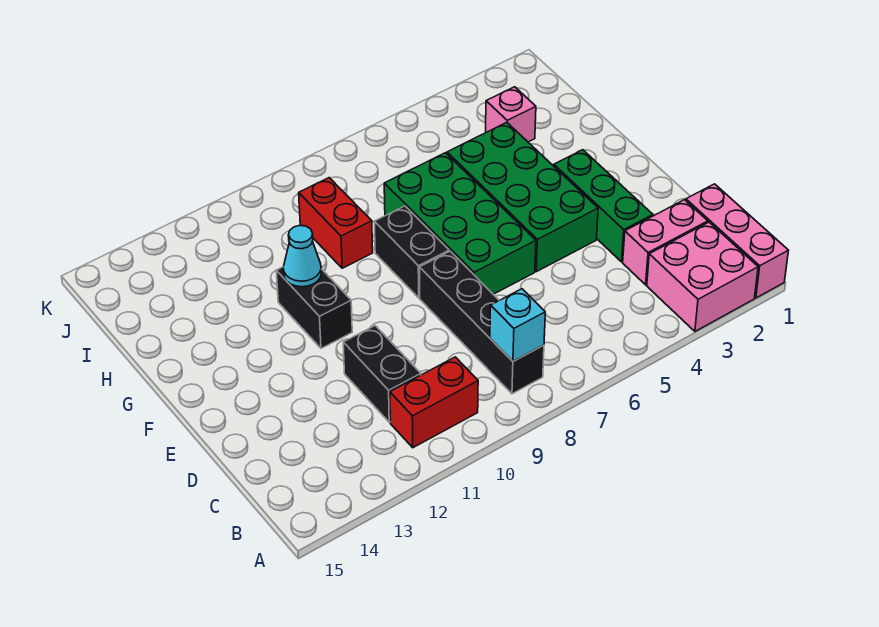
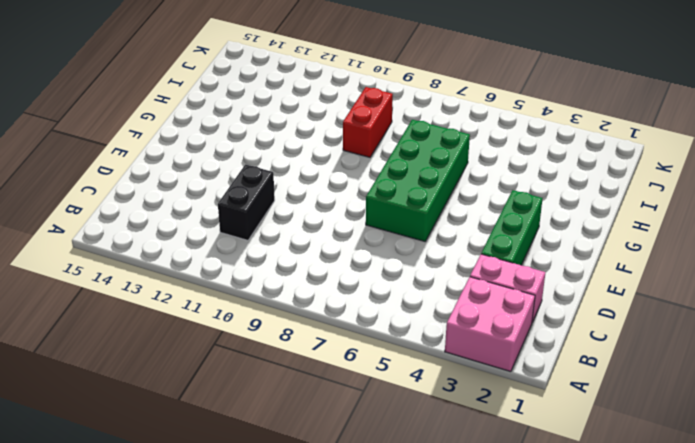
none -> pink 1x3 brick [686,184,789,298]
none -> black 1x4 brick [420,251,544,394]
none -> red 1x2 brick [390,357,478,448]

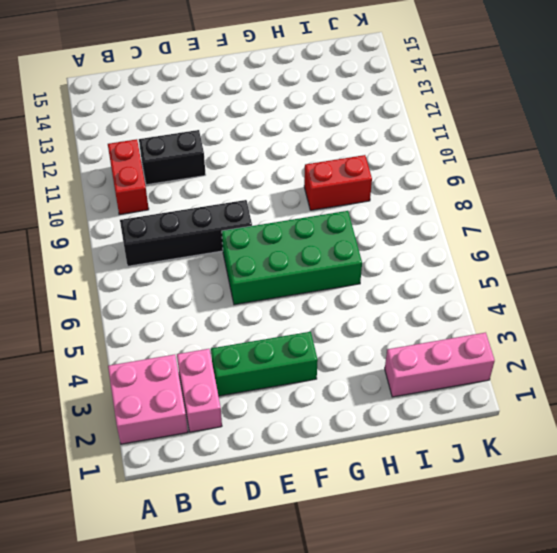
pink 1x3 brick [385,332,495,397] -> pink 1x3 brick moved to [686,184,789,298]
none -> green 2x4 brick [447,122,598,272]
none -> black 1x2 brick [374,206,449,298]
none -> black 1x2 brick [276,267,352,348]

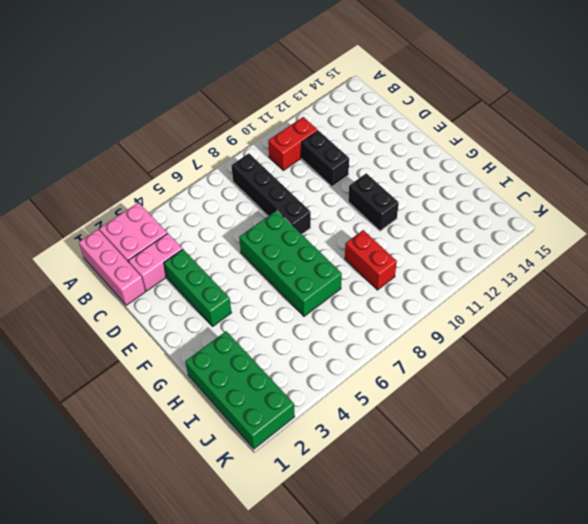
green 2x4 brick [185,331,295,449] -> green 2x4 brick moved to [447,122,598,272]
none -> black 1x2 brick [374,206,449,298]
none -> pink 1x1 brick [486,87,536,142]
none -> cyan 1x1 brick [490,289,545,361]

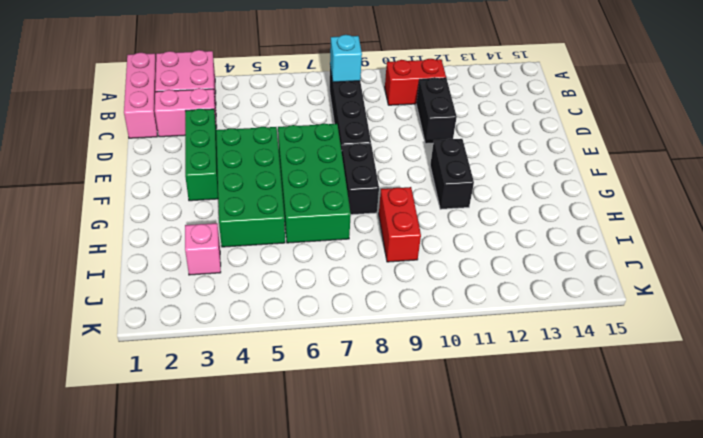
none -> cyan 1x1 cone [283,226,321,287]

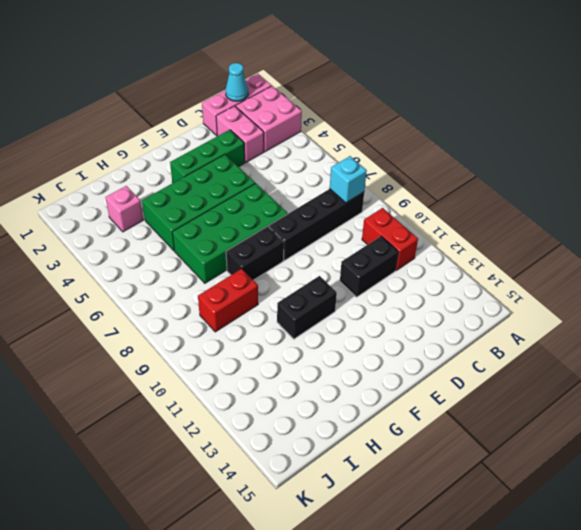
cyan 1x1 cone [225,63,248,101] -> cyan 1x1 cone moved to [283,226,321,287]

